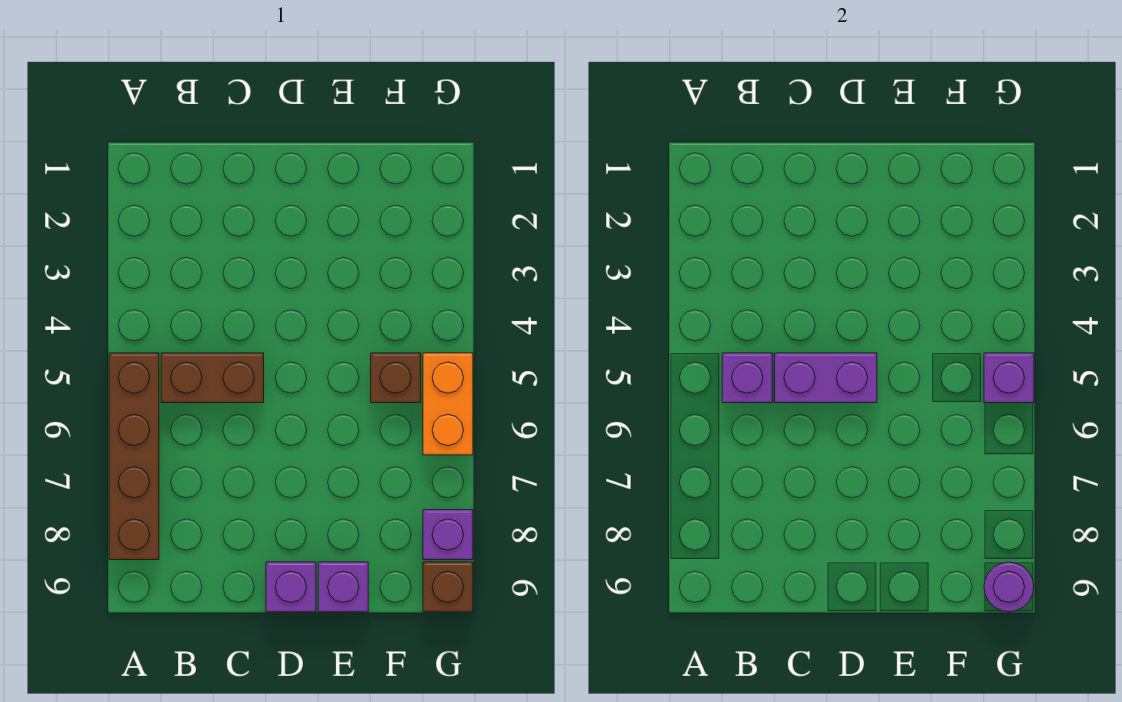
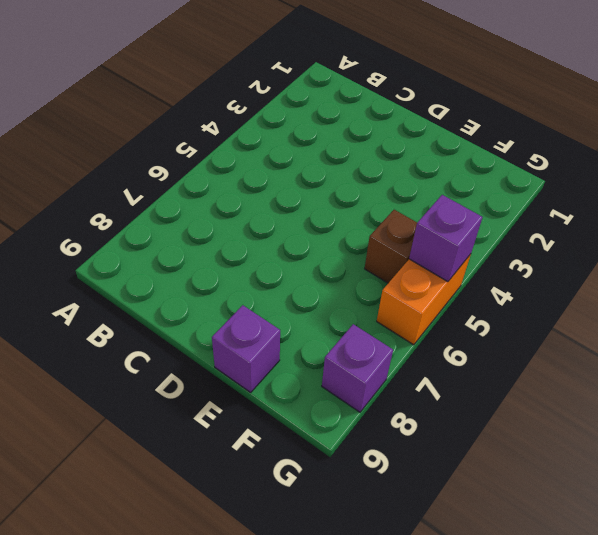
none -> brown 1x4 brick [109,353,159,560]
none -> brown 1x2 brick [161,353,264,403]
none -> purple 1x1 brick [266,562,316,612]

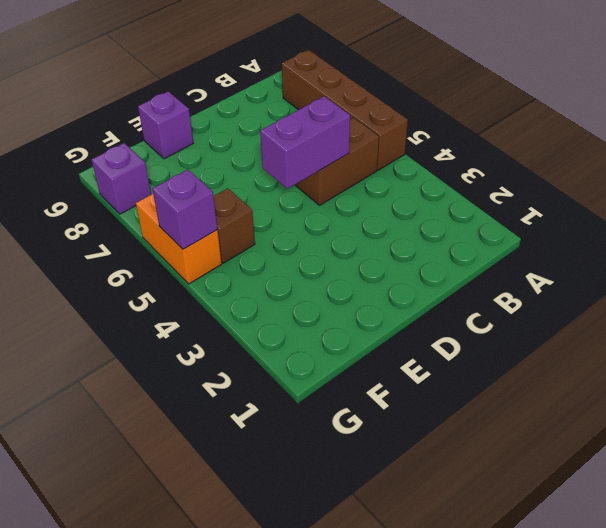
none -> purple 1x1 brick [266,562,316,612]
none -> brown 1x1 brick [423,562,473,612]
none -> purple 1x1 brick [722,353,772,403]

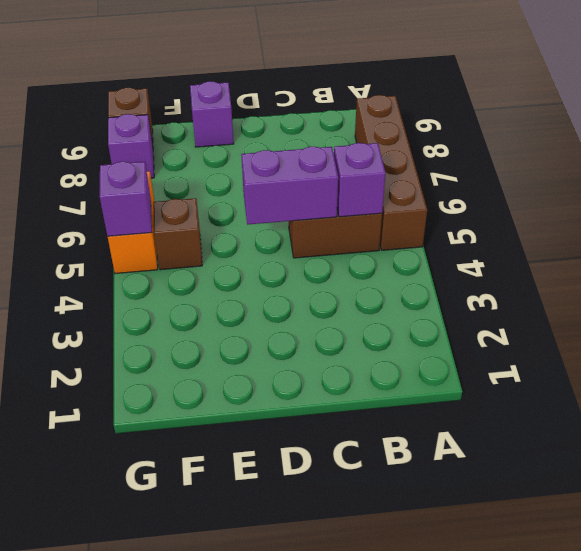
none -> purple 1x1 brick [266,562,316,612]
none -> purple 1x1 round brick [984,562,1034,612]

